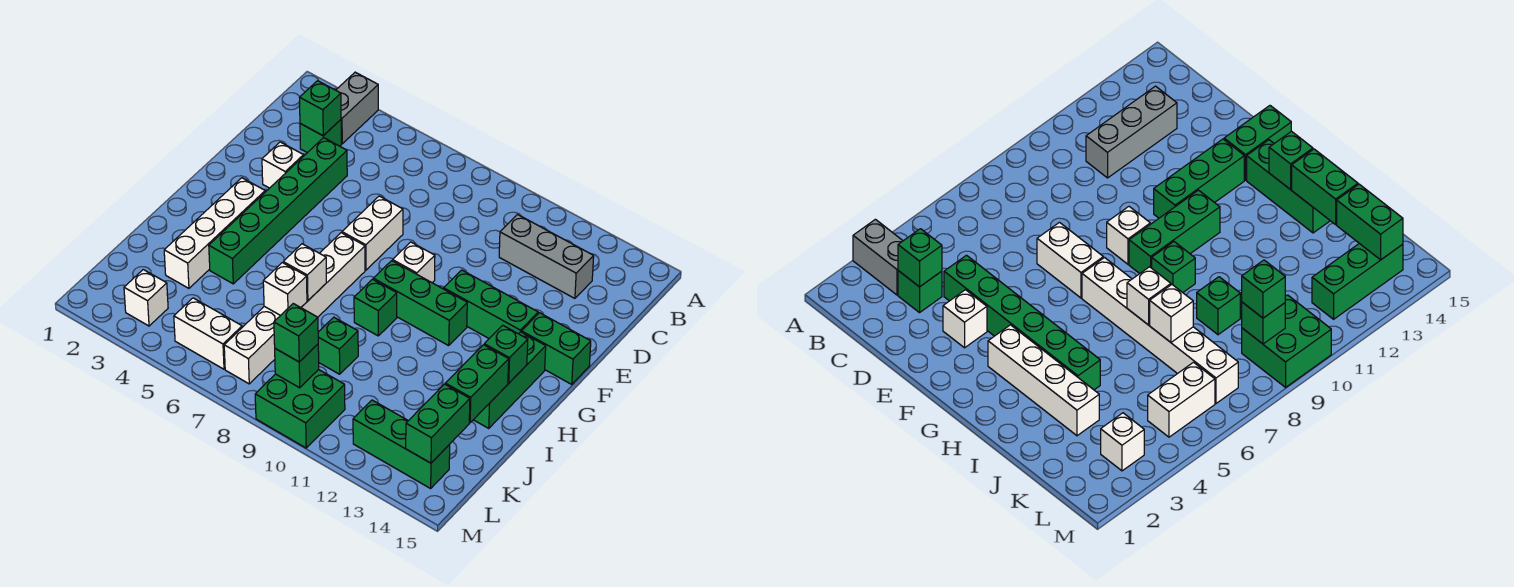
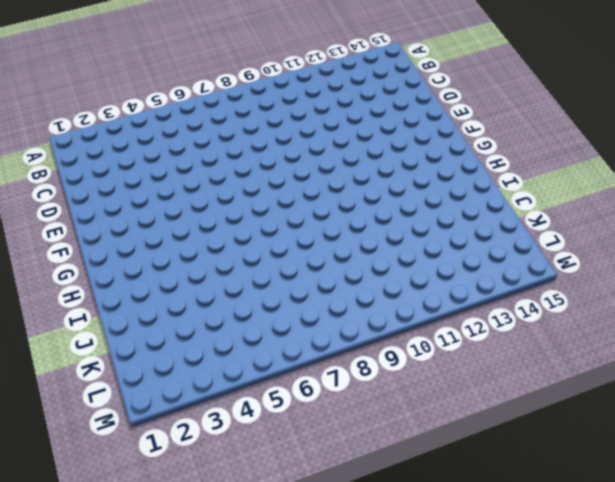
none -> grey 1x2 brick [336,72,378,144]
none -> green 1x1 brick [300,120,341,153]
none -> grey 1x3 brick [499,215,594,298]

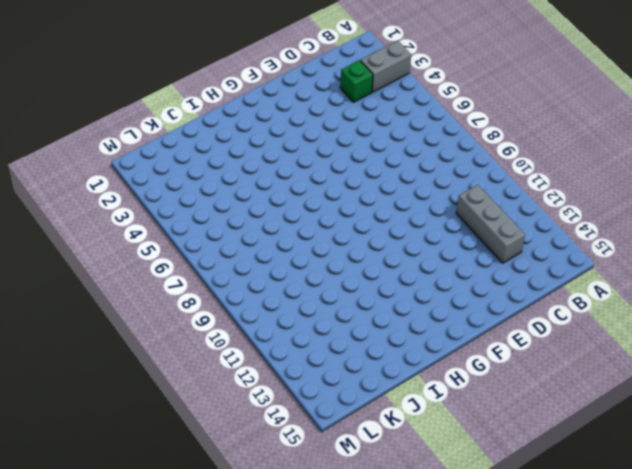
none -> green 1x6 brick [209,138,347,284]
none -> white 1x1 brick [262,142,303,188]
none -> white 1x2 brick [342,196,403,270]

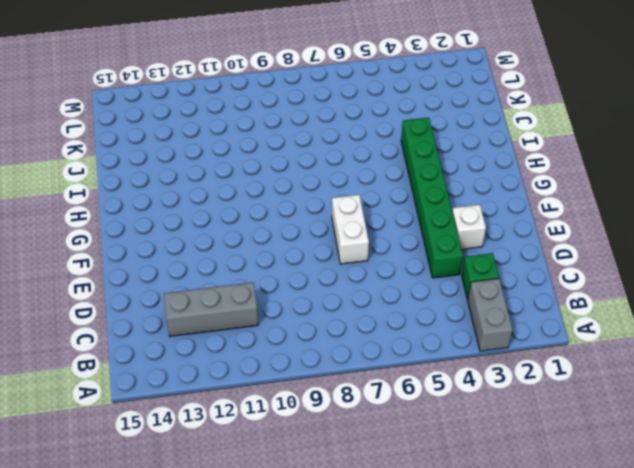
none -> white 1x1 brick [393,242,435,283]
none -> green 1x3 brick [444,270,538,338]
none -> green 1x2 brick [522,313,591,384]

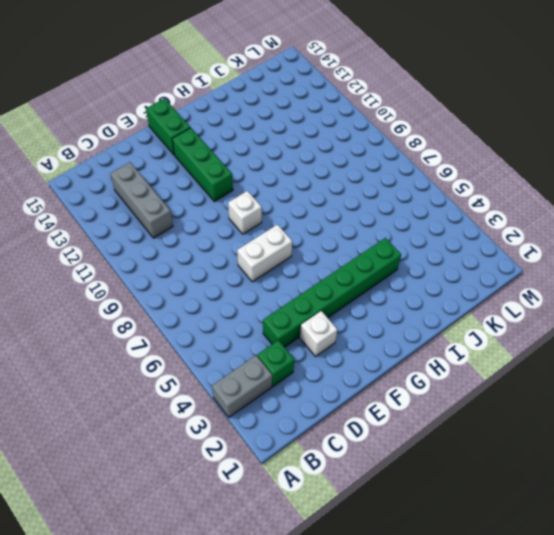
none -> white 1x4 brick [164,178,265,288]
none -> white 1x6 brick [224,233,365,384]
none -> green 1x3 brick [373,261,467,346]

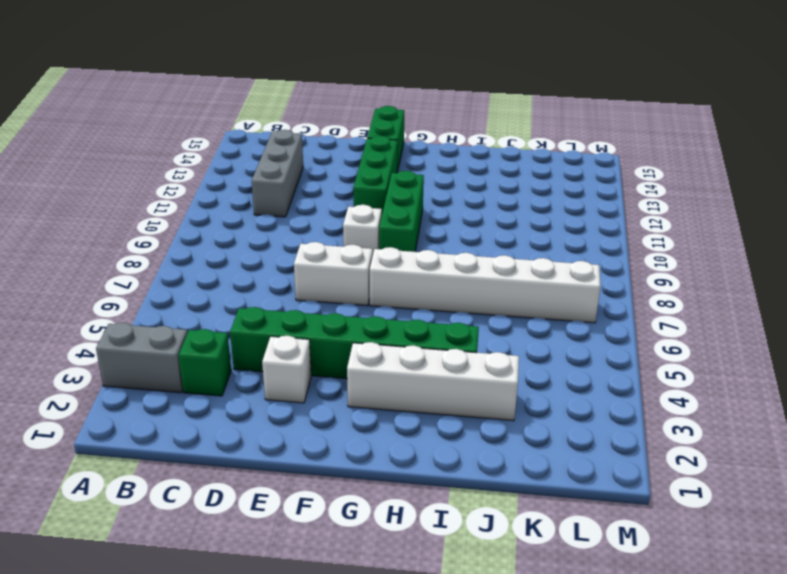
none -> green 1x3 brick [474,332,546,428]
none -> green 1x1 brick [354,279,397,336]
none -> green 1x1 brick [318,317,358,374]

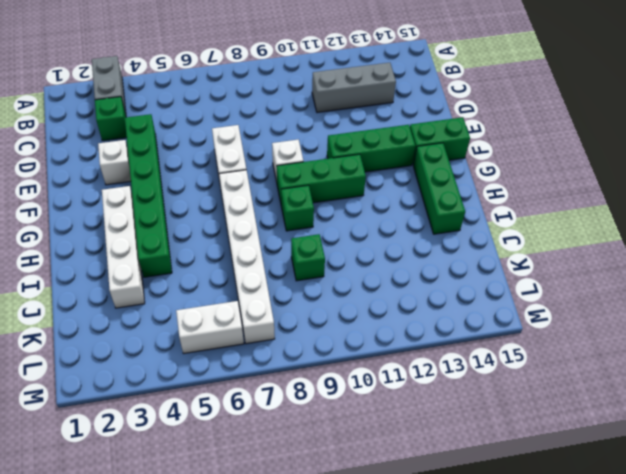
none -> white 1x1 brick [124,270,168,326]
none -> green 2x2 brick [255,370,345,448]
none -> green 1x3 brick [353,400,450,488]

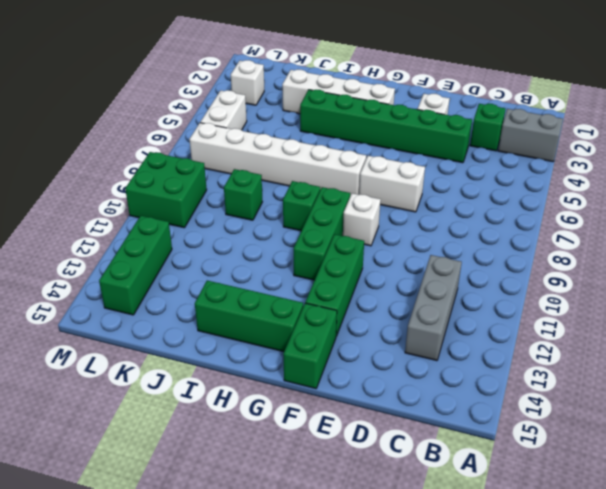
none -> green 1x1 brick [300,81,341,136]
none -> green 1x1 brick [484,325,528,383]
none -> white 1x1 brick [283,244,326,301]

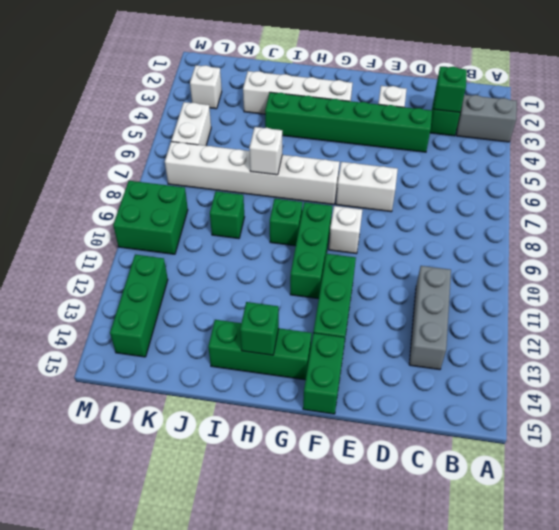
none -> green 1x2 brick [445,345,509,423]
none -> white 1x1 brick [263,263,307,316]
none -> green 1x2 brick [406,384,470,463]

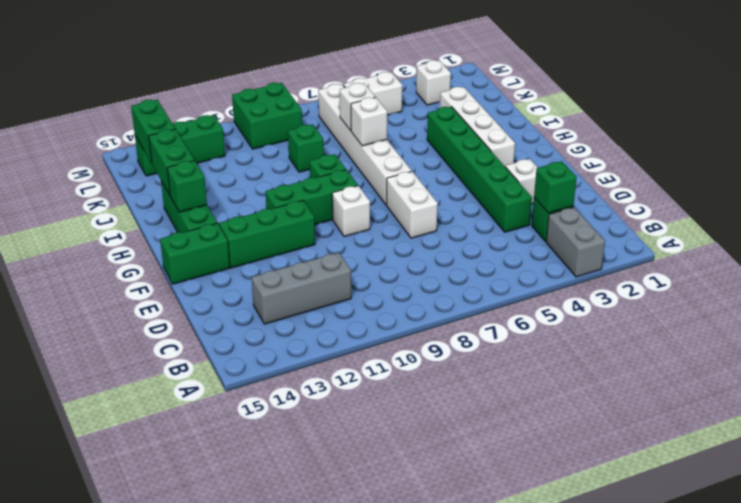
none -> green 1x1 brick [275,344,319,388]
none -> green 1x1 brick [274,304,318,362]

